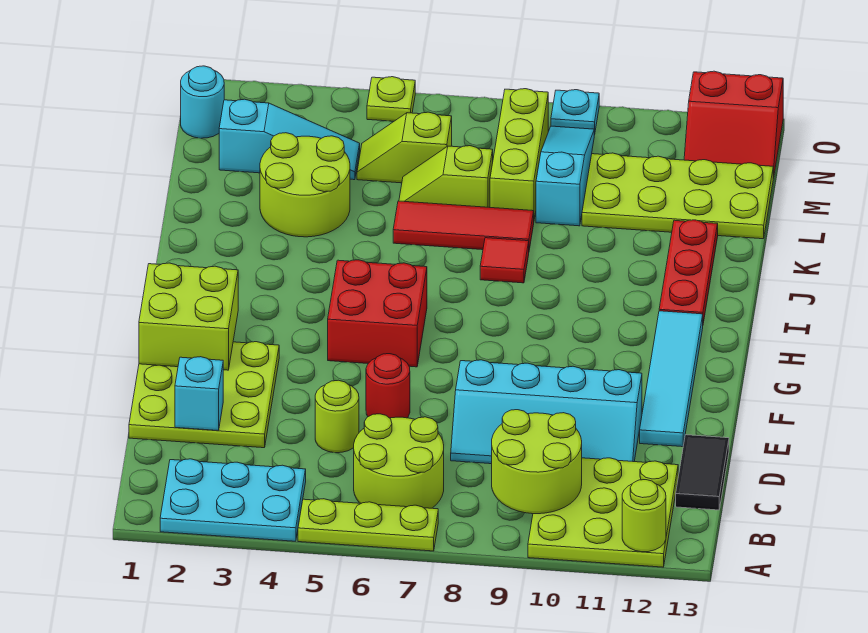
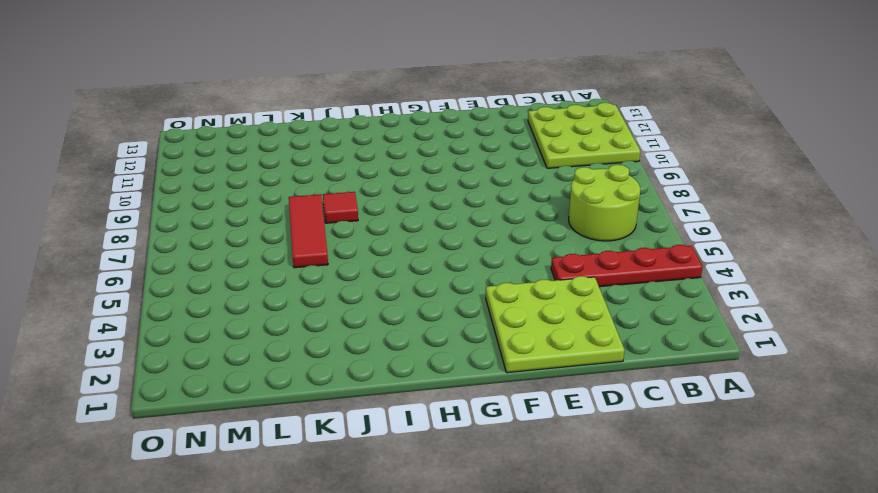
red 1x4 plate [551,245,703,287] -> cyan 2x3 plate [160,459,306,541]
none -> lime 1x3 plate [298,499,438,551]
none -> black 1x2 tile [676,435,729,510]
none -> lime 1x1 round brick [315,380,359,453]

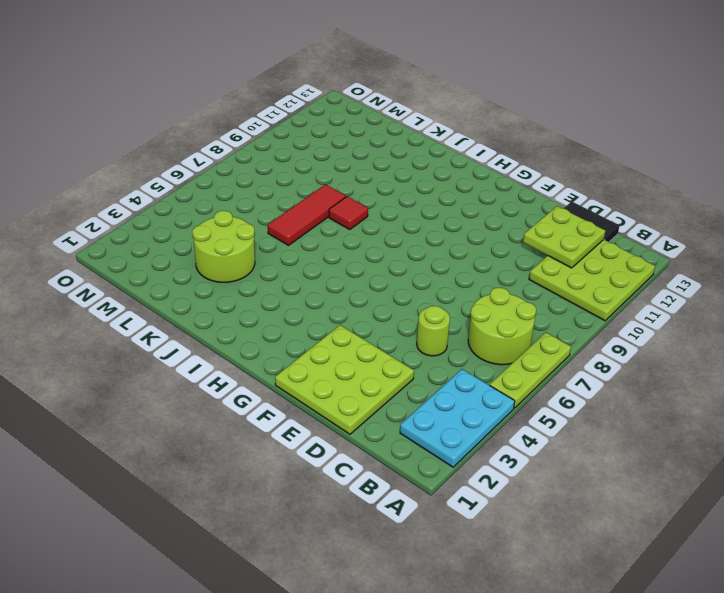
lime 2x2 plate [523,206,605,268] -> none
none -> cyan 2x4 slope [451,360,642,464]
none -> red 1x1 round brick [366,354,410,418]
none -> cyan 1x4 tile [640,311,703,447]

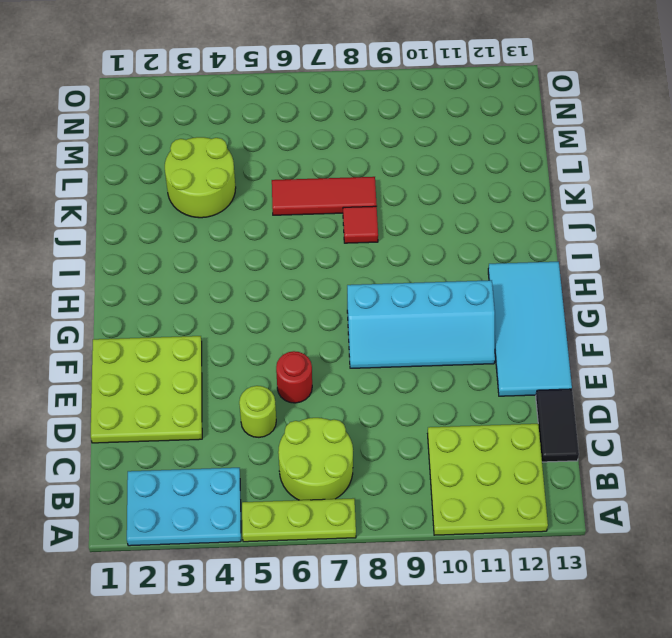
cyan 2x4 tile [488,262,572,396] -> cyan 1x4 tile [640,311,703,447]
cyan 2x4 slope [347,280,495,368] -> cyan 2x4 slope moved to [451,360,642,464]
none -> red 2x2 brick [328,260,427,367]
none -> red 1x3 plate [659,220,718,323]
none -> lime 1x2 slope [399,146,493,207]

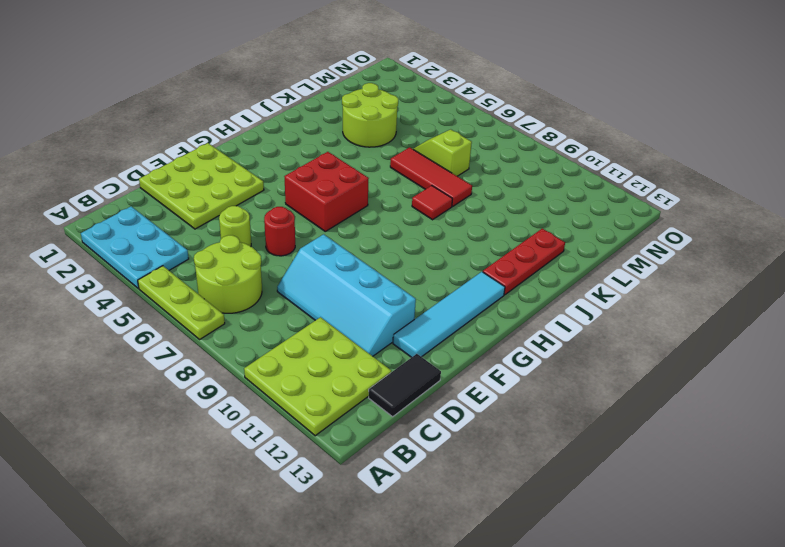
none -> lime 1x3 brick [490,89,548,219]
none -> cyan 1x3 slope [536,126,594,226]
none -> lime 2x4 plate [582,153,773,239]

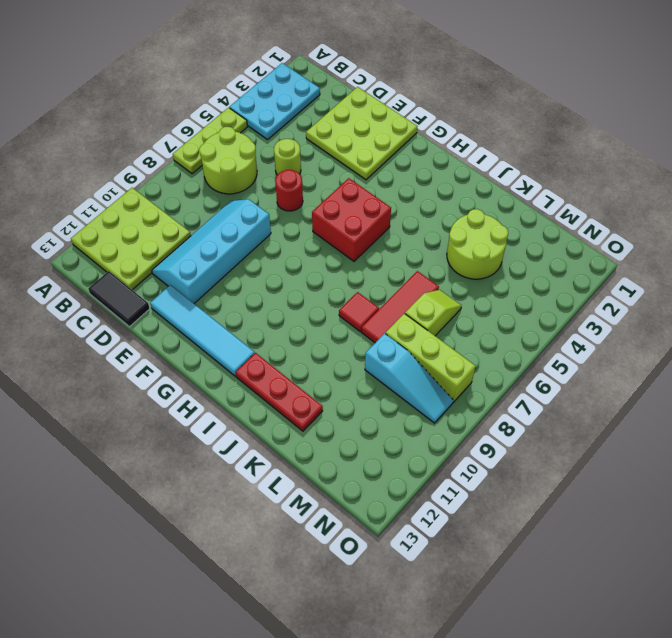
none -> lime 2x4 plate [582,153,773,239]
none -> cyan 1x3 slope [219,99,360,180]
none -> lime 1x2 slope [357,112,452,183]

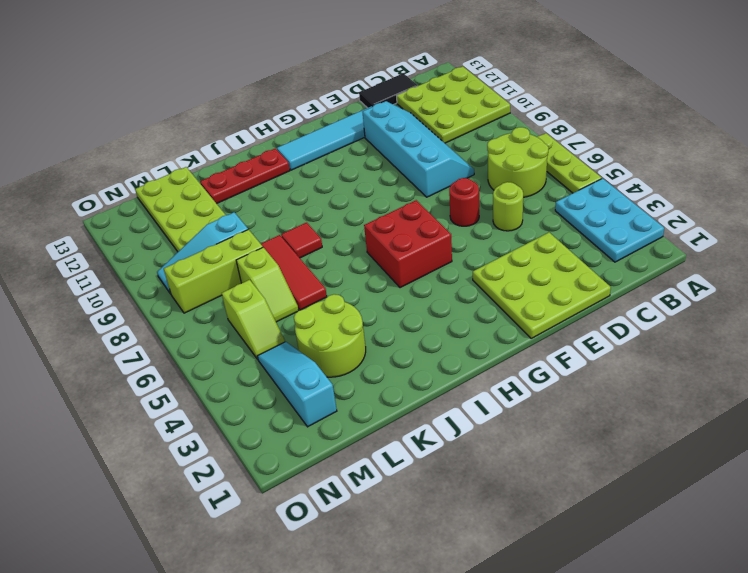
none -> cyan 1x1 round brick [181,66,224,138]
none -> red 2x2 slope [684,71,783,178]
none -> lime 1x1 plate [367,77,415,121]

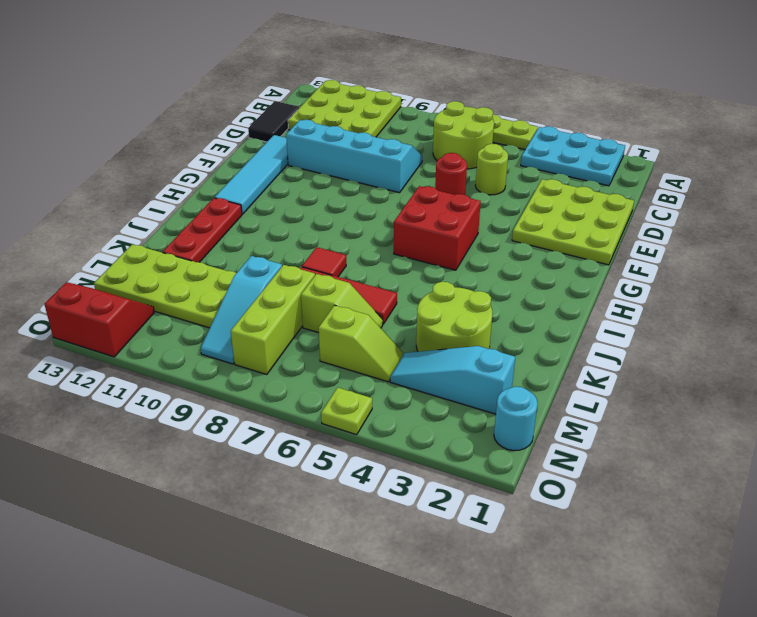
none -> cyan 1x1 plate [551,90,599,135]
none -> lime 1x1 round brick [622,480,666,552]
none -> lime 2x2 round brick [492,410,582,514]

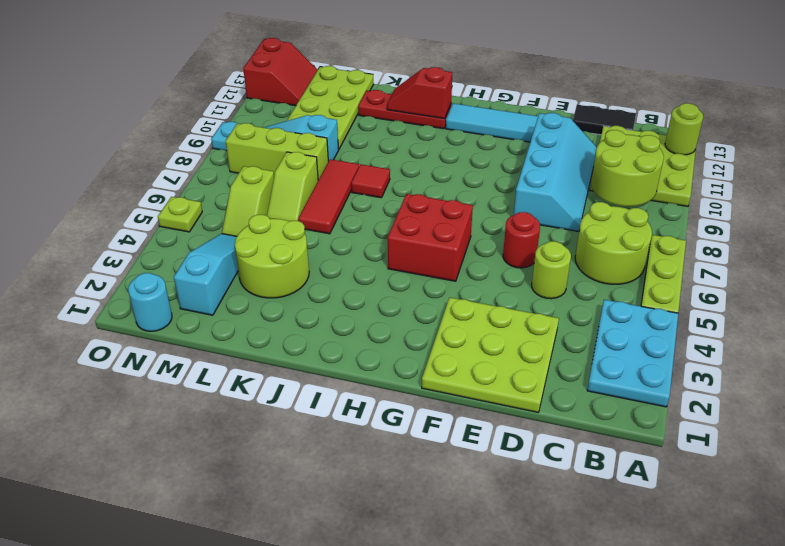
red 1x2 slope [387,67,452,119] -> none
none -> cyan 1x1 brick [175,357,223,430]
none -> lime 2x2 brick [139,263,238,370]

